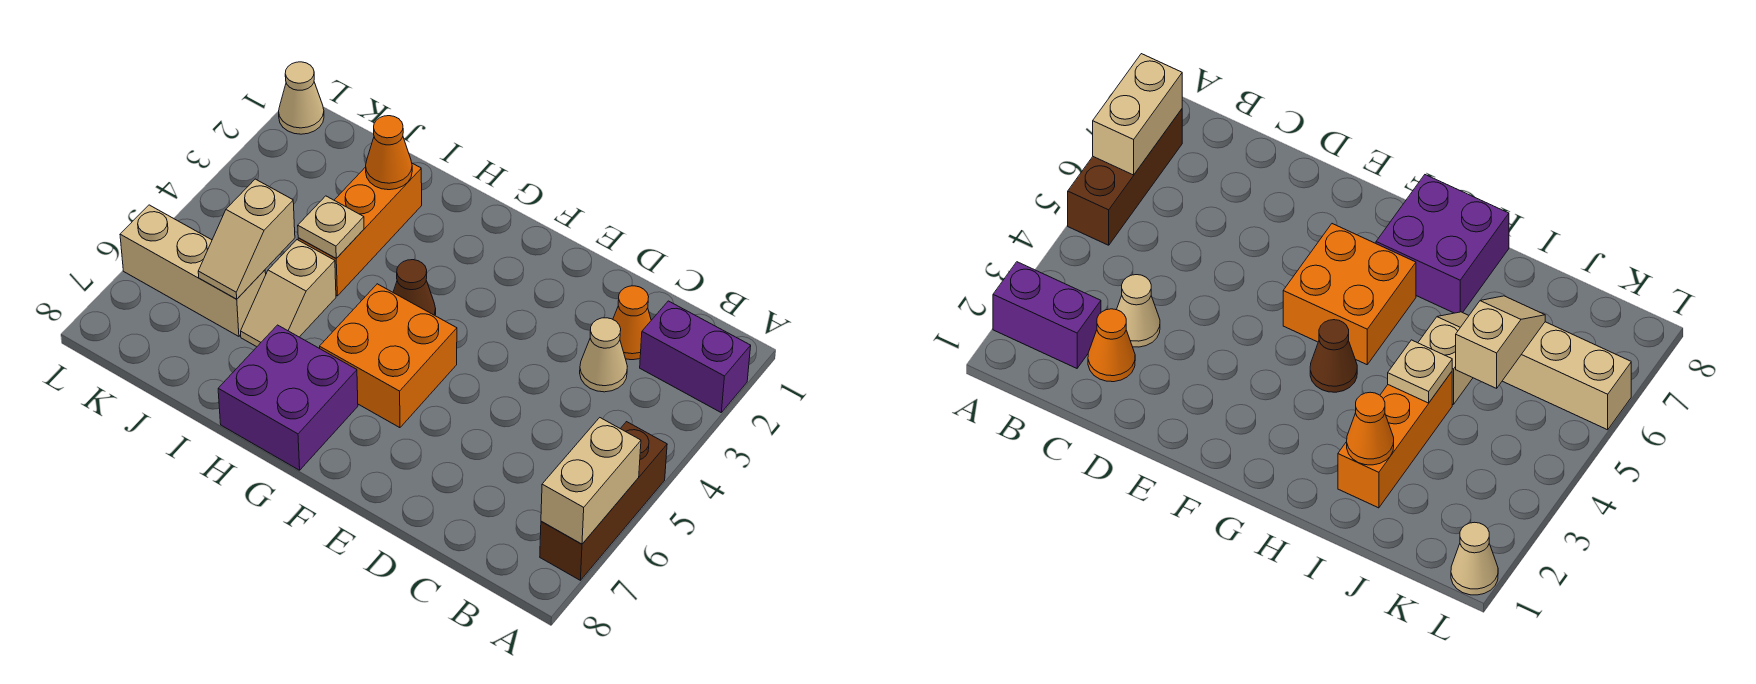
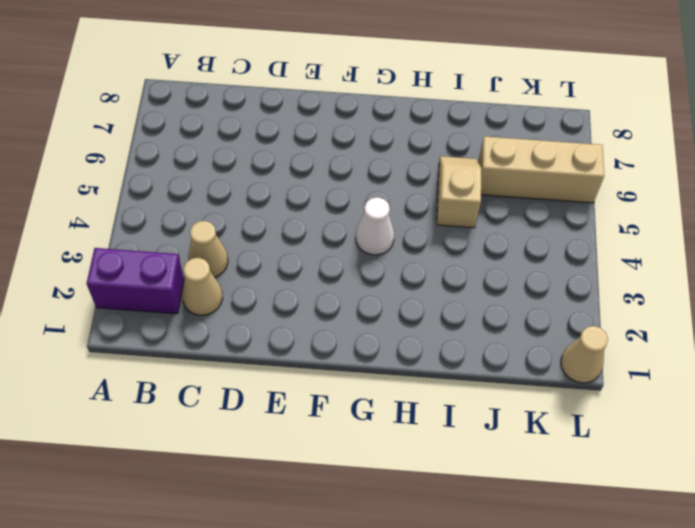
tan 1x1 cone [182,258,223,315] -> orange 1x1 cone [613,286,651,360]
white 1x1 cone [356,197,394,255] -> brown 1x1 cone [393,260,436,315]
none -> brown 1x3 brick [540,422,667,580]
none -> orange 2x2 brick [320,284,457,428]
none -> purple 2x2 brick [218,325,358,470]

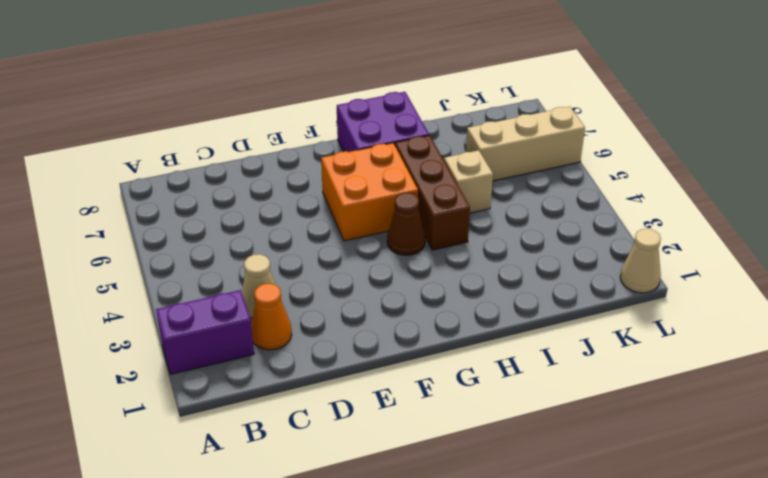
brown 1x3 brick [395,135,470,250] -> brown 1x3 brick moved to [540,422,667,580]
none -> orange 1x3 brick [298,163,422,296]
none -> tan 1x2 brick [541,418,641,544]
none -> orange 1x1 cone [366,116,412,190]

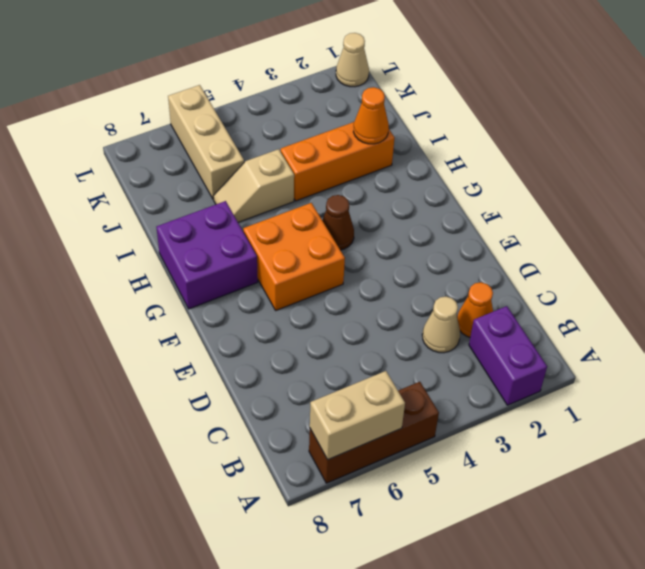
none -> tan 1x1 plate [298,196,364,258]
none -> tan 1x2 slope [198,179,295,299]

